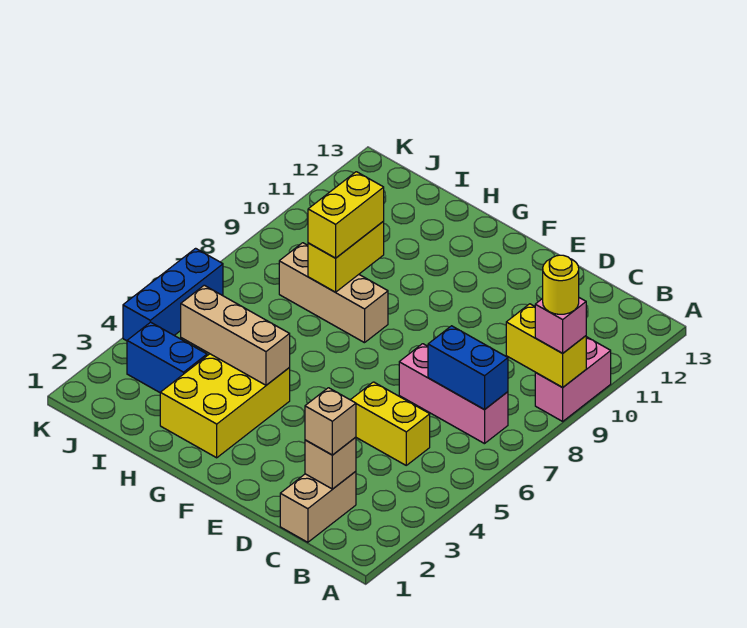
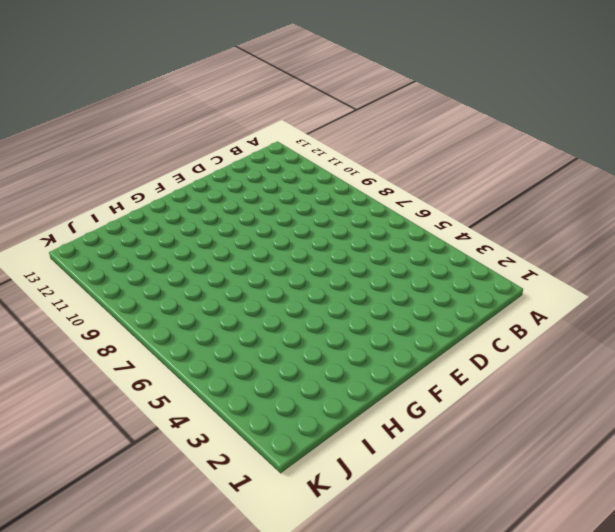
none -> pink 1x2 brick [535,337,611,421]
none -> pink 1x3 brick [399,344,508,444]
none -> tan 1x2 brick [280,471,356,542]

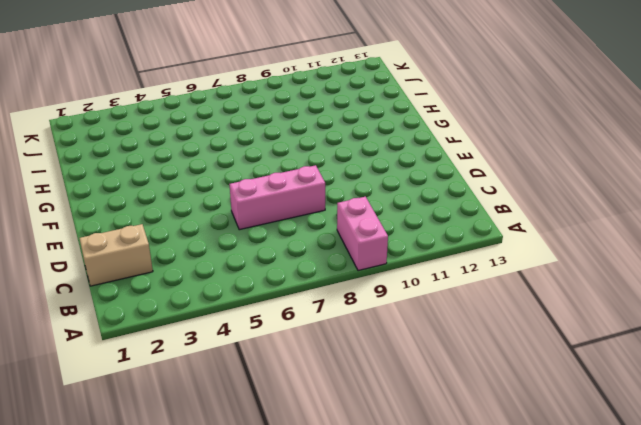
pink 1x2 brick [337,197,388,271] -> pink 1x2 brick turned to [535,337,611,421]
pink 1x3 brick [229,165,325,230] -> pink 1x3 brick turned to [399,344,508,444]
none -> yellow 1x2 brick [351,382,430,465]
none -> yellow 2x3 brick [160,354,290,458]
none -> tan 1x3 brick [279,243,388,343]

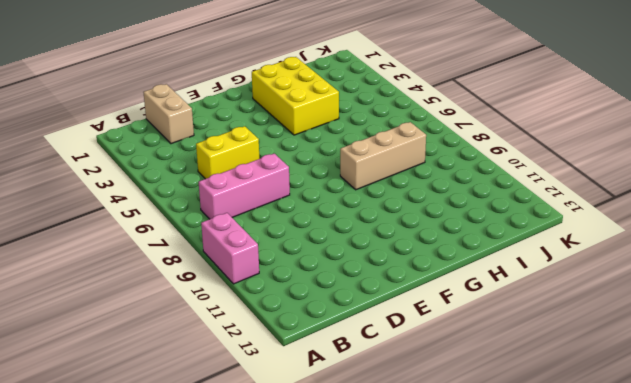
none -> blue 1x2 brick [127,322,207,393]
none -> blue 1x3 brick [123,248,223,341]
none -> yellow 1x2 brick [506,304,586,387]

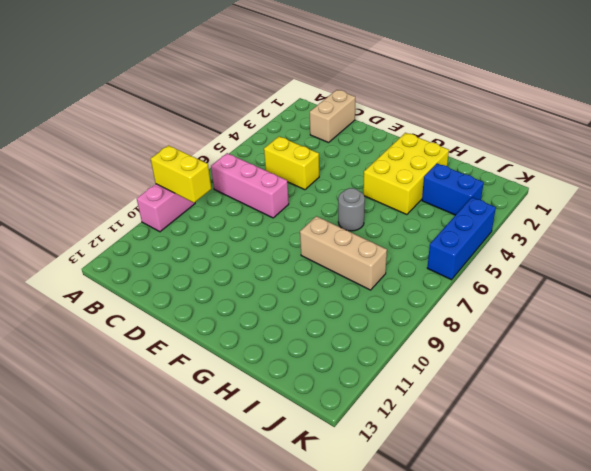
grey 1x1 round brick [338,188,365,231] -> none
none -> blue 1x2 brick [428,326,508,410]
none -> tan 1x1 brick [305,437,356,489]
none -> tan 1x3 brick [181,285,290,385]

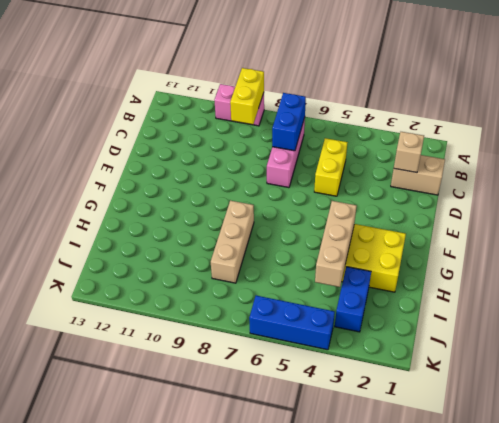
none -> yellow 1x2 brick [308,221,384,292]
none -> pink 1x1 brick [535,298,586,353]
none -> tan 1x1 brick [305,388,356,455]

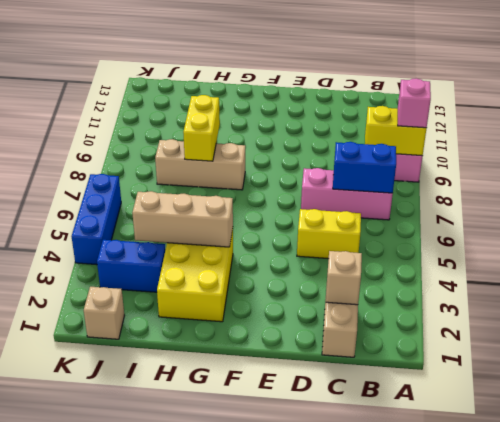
tan 1x1 brick [84,287,124,339] -> tan 1x1 brick moved to [305,388,356,455]
none -> yellow 1x2 brick [308,172,384,258]
none -> yellow 1x1 round brick [543,255,579,314]

